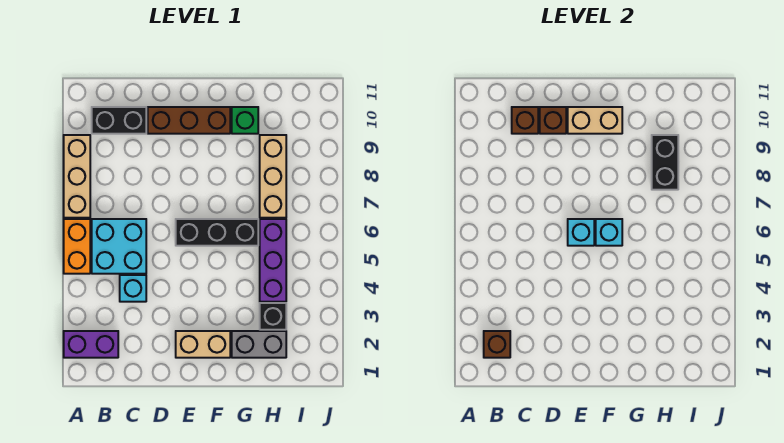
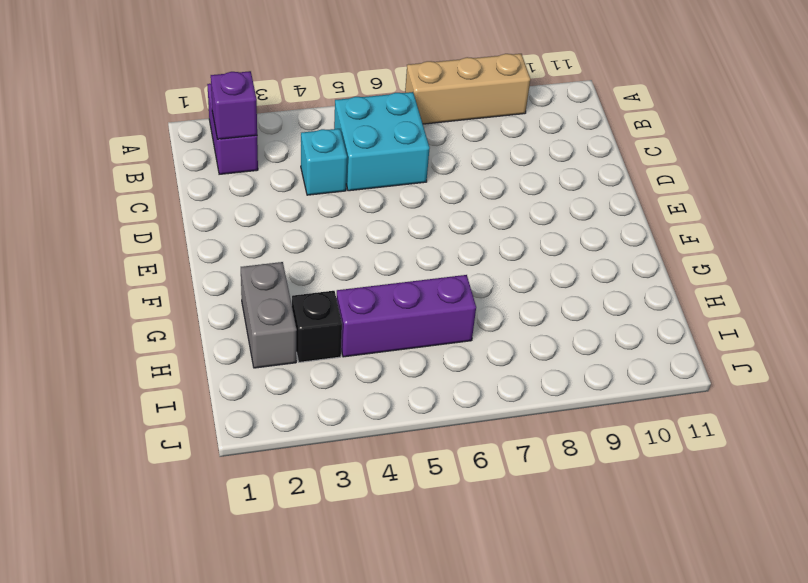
purple 1x1 brick [211,71,257,139] -> brown 1x1 brick [484,331,510,358]
none -> orange 1x2 brick [64,219,90,274]
none -> black 1x2 brick [92,107,146,134]
none -> brown 1x3 brick [148,107,230,134]

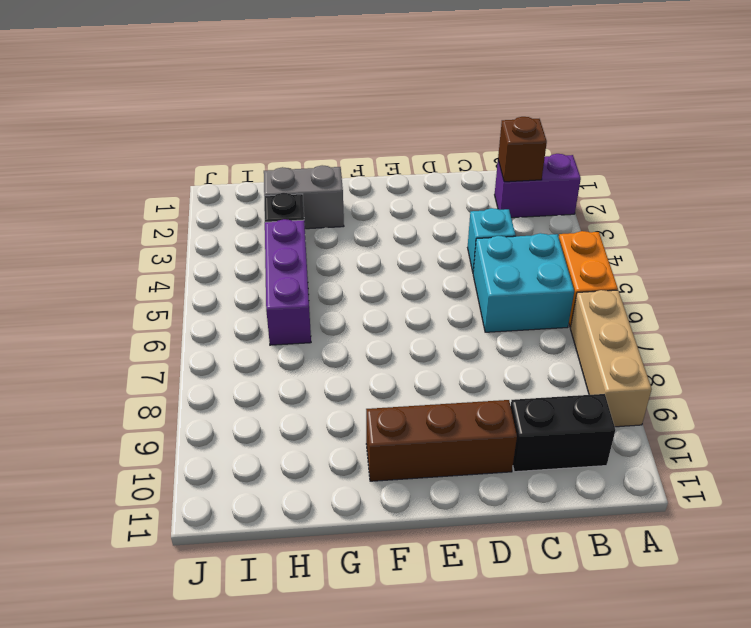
none -> tan 1x2 brick [176,331,230,358]
none -> black 1x3 brick [176,219,258,246]
none -> green 1x1 brick [232,107,258,134]

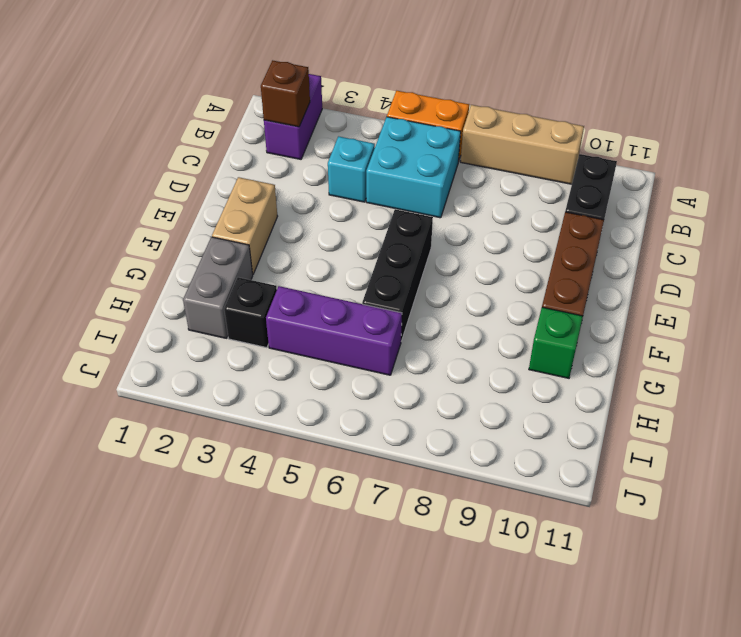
none -> tan 1x3 brick [260,135,286,218]
none -> brown 1x1 brick [512,107,538,134]
none -> brown 1x1 brick [540,107,566,134]

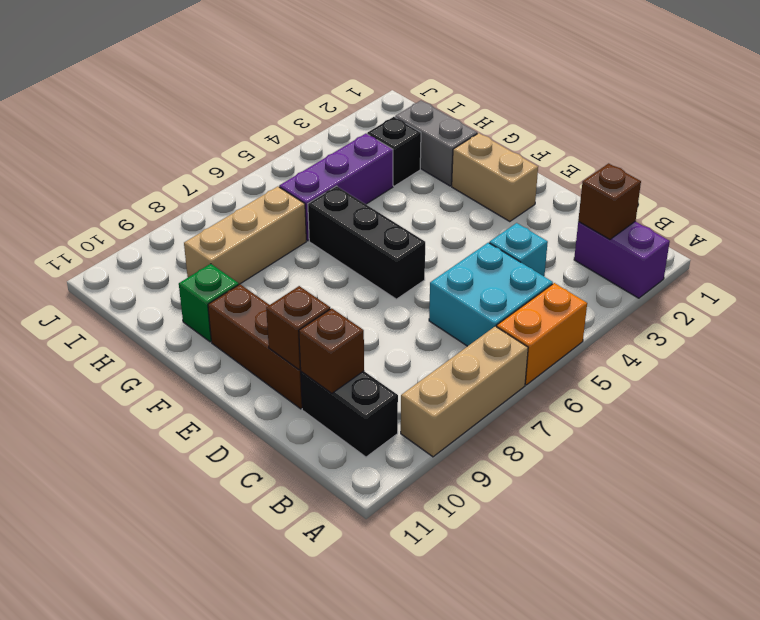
none -> cyan 1x1 brick [568,219,594,246]
none -> tan 1x2 brick [568,107,622,134]
none -> cyan 1x1 brick [596,219,622,246]

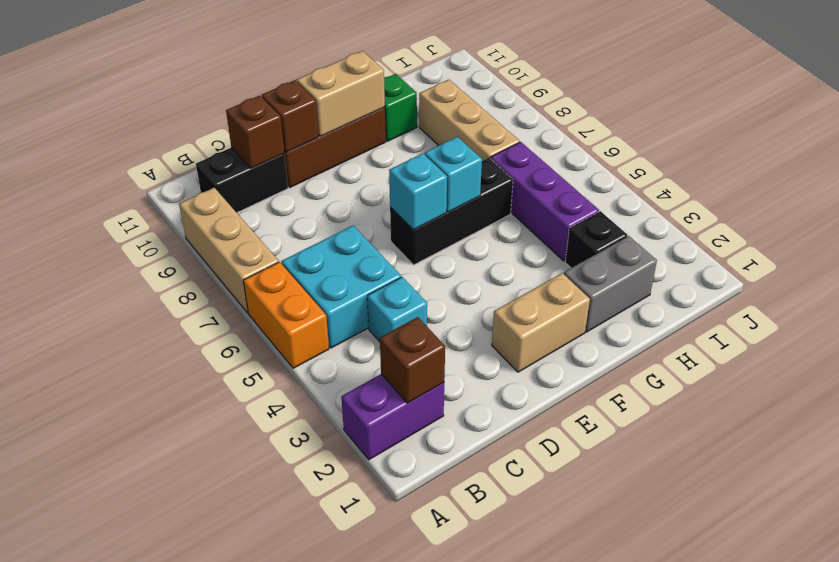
none -> black 1x2 brick [652,135,678,190]

